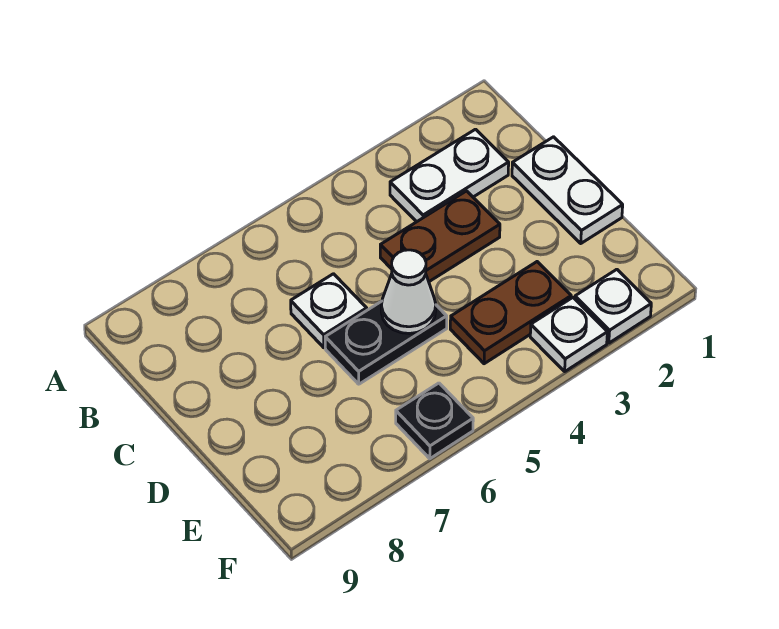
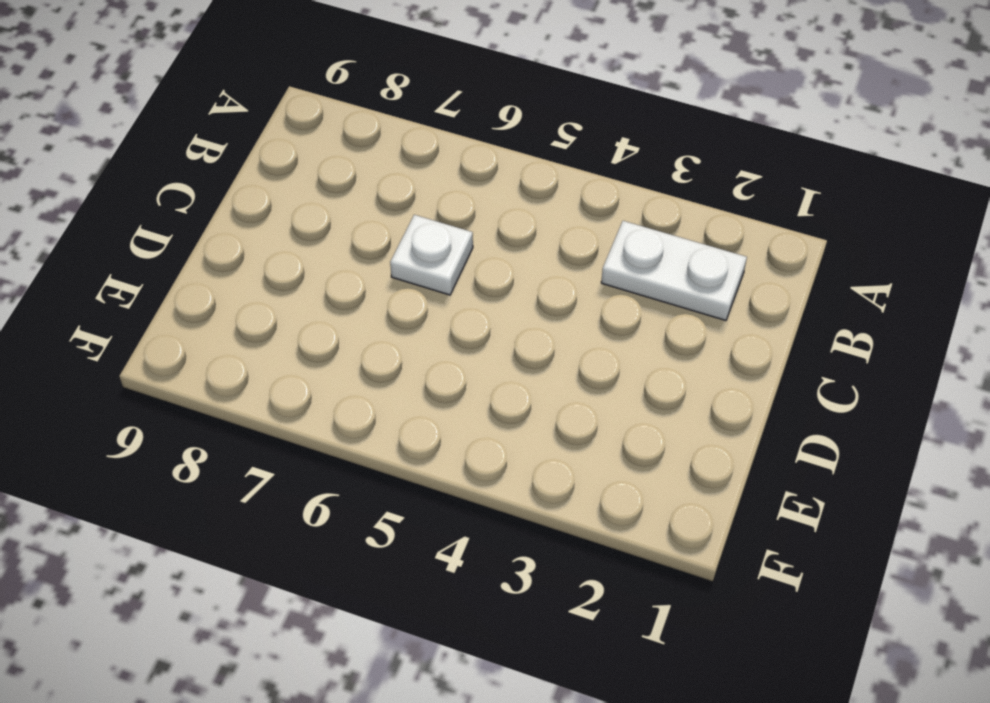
none -> white 1x2 plate [512,137,623,243]
none -> brown 1x2 plate [380,191,500,282]

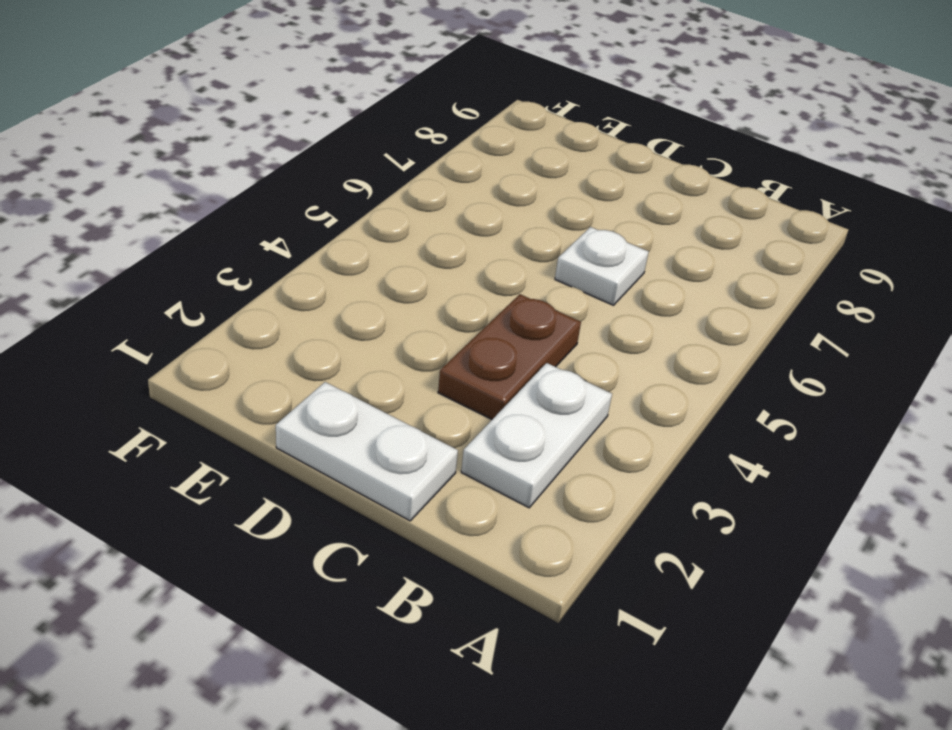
none -> black 1x2 plate [325,301,447,384]
none -> brown 1x2 plate [450,262,571,364]

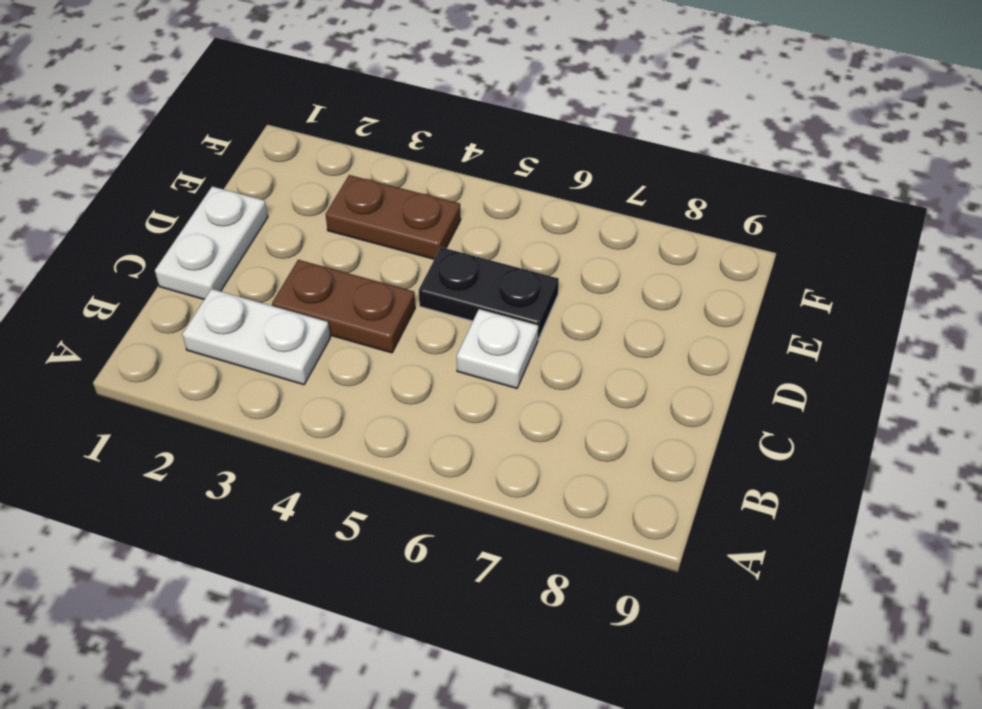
none -> white 1x1 plate [575,269,651,343]
none -> white 1x1 plate [530,298,607,371]

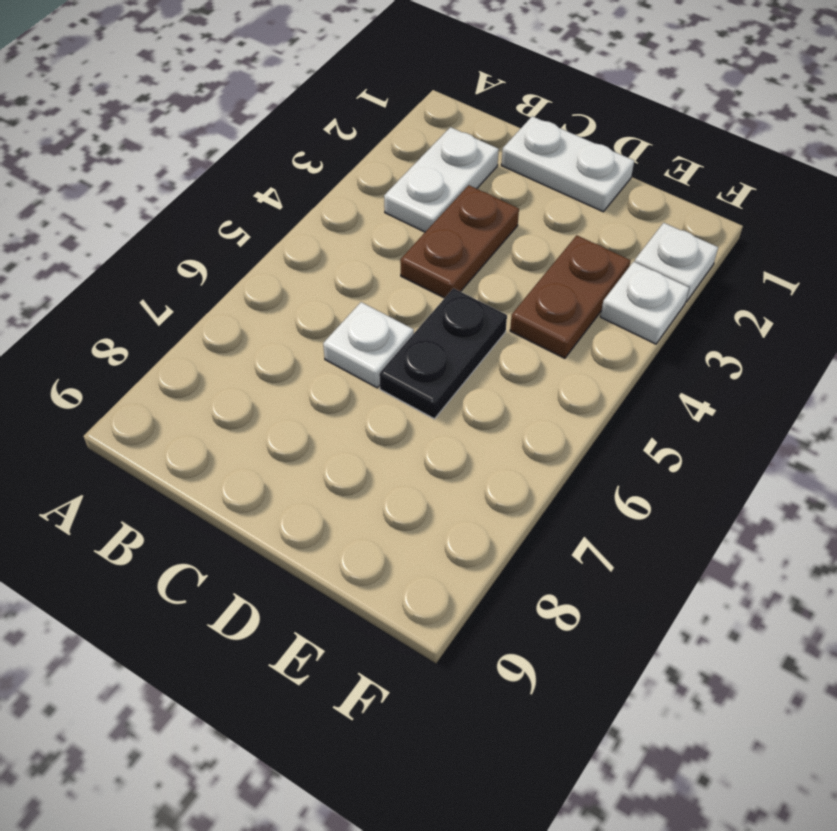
none -> black 1x1 plate [396,383,473,459]
none -> white 1x1 cone [381,250,436,334]

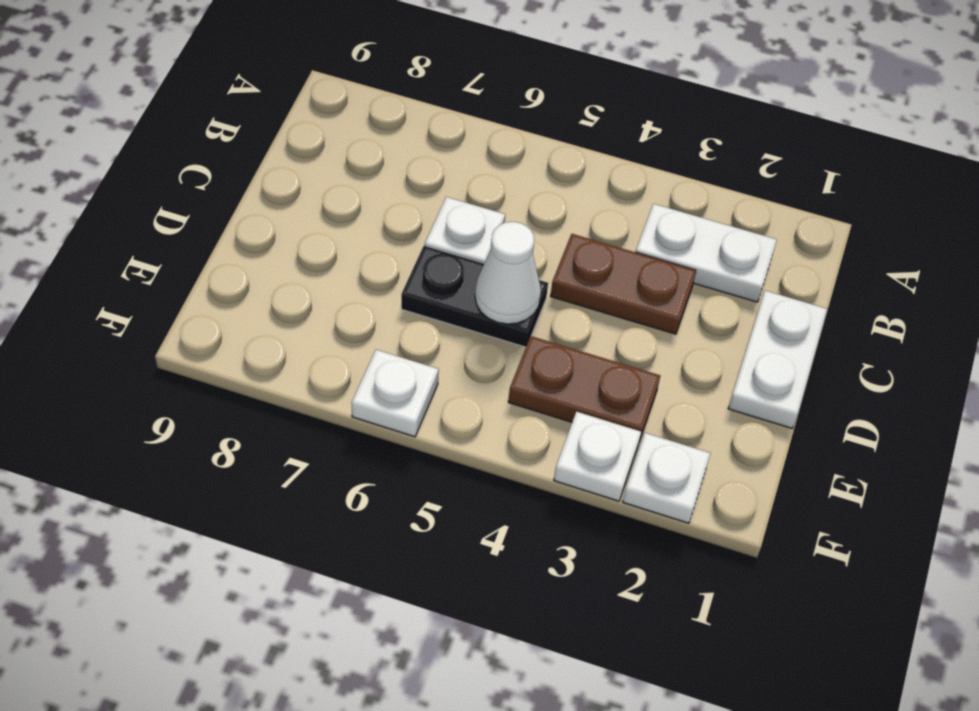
white 1x1 plate [351,350,439,437] -> black 1x1 plate [396,383,473,459]

